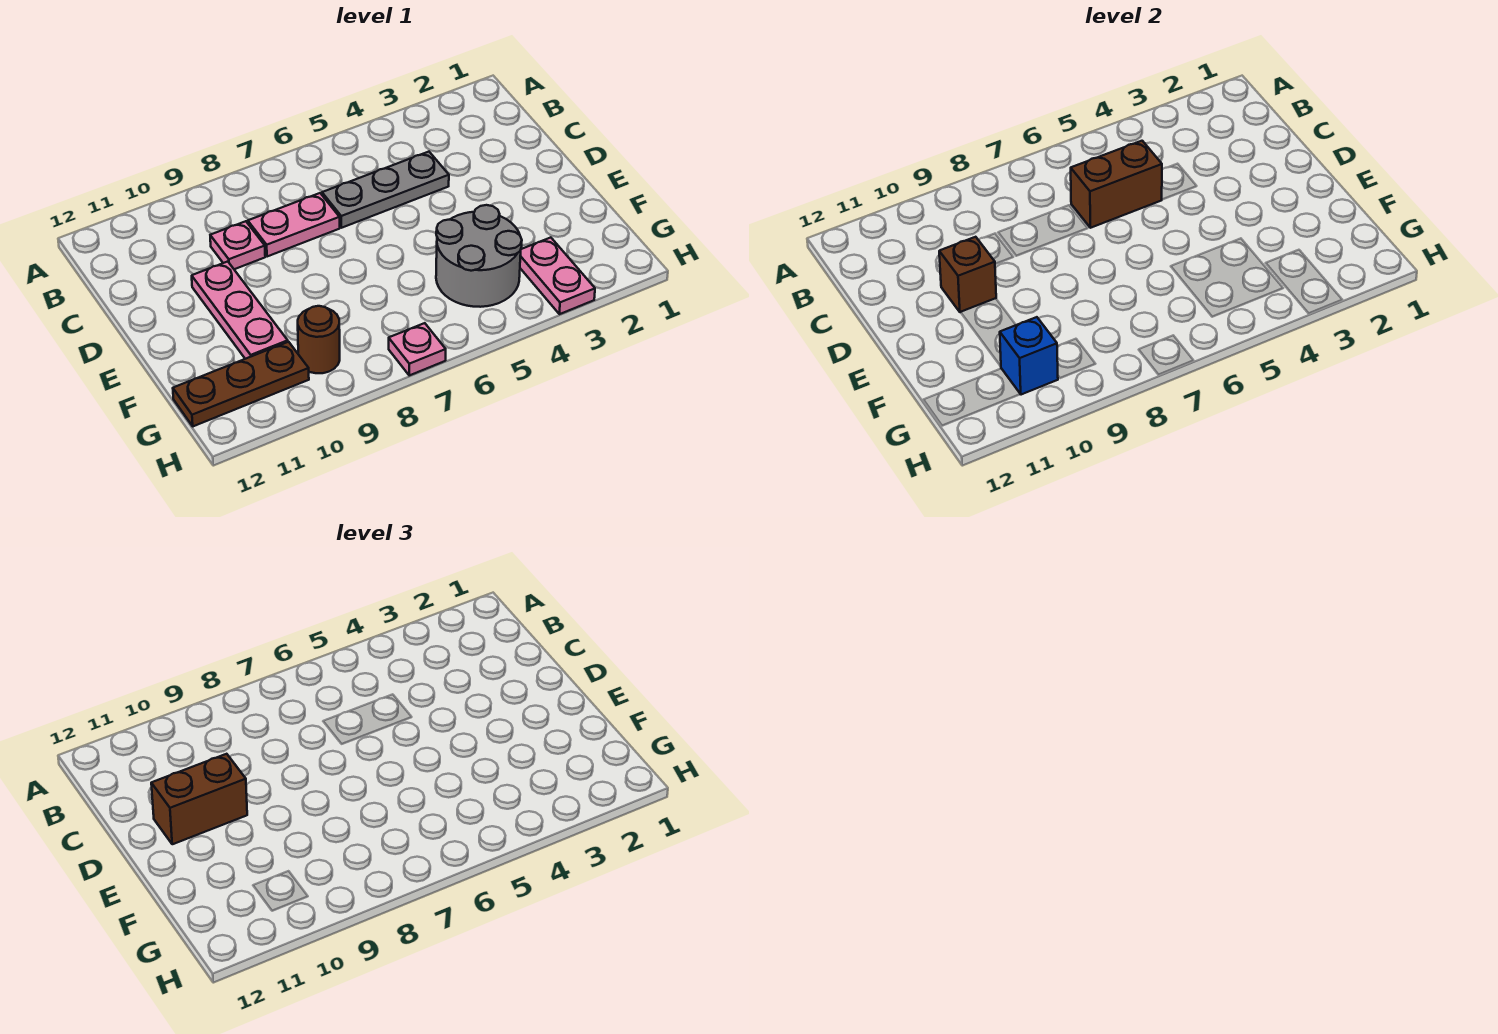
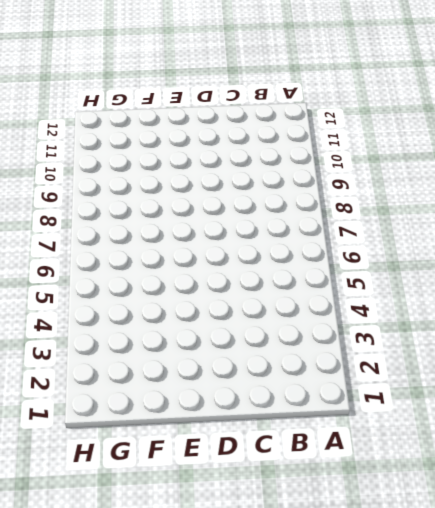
none -> grey 1x3 plate [322,152,449,228]
none -> pink 1x2 plate [248,193,340,257]
none -> pink 1x1 plate [210,221,265,269]

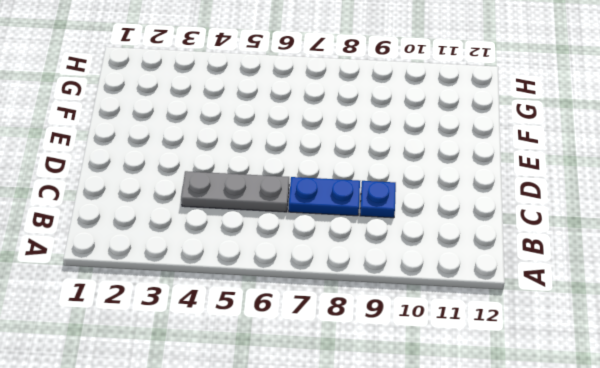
blue 1x2 plate [289,177,360,216] -> pink 1x2 plate [248,193,340,257]
blue 1x1 plate [360,181,396,218] -> pink 1x1 plate [210,221,265,269]
none -> pink 1x3 plate [192,262,288,359]
none -> grey 2x2 round brick [436,205,522,307]
none -> pink 1x2 plate [520,238,595,314]

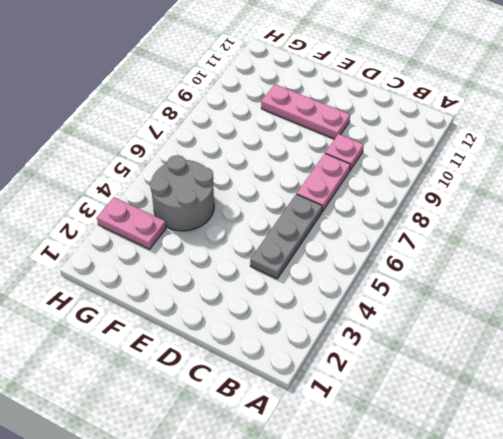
none -> brown 1x1 round brick [298,306,340,373]
none -> brown 1x3 plate [173,342,309,426]
none -> pink 1x1 plate [389,323,446,375]

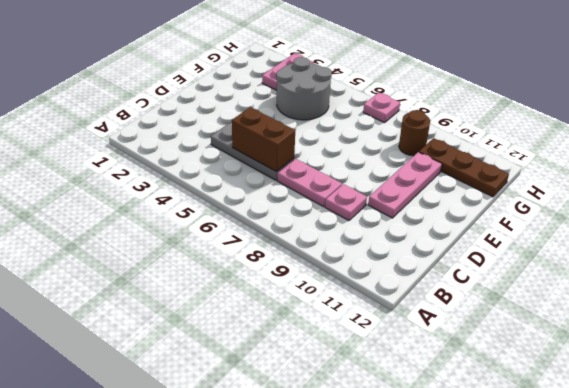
none -> brown 1x1 brick [939,237,996,312]
none -> blue 1x1 brick [1000,317,1058,395]
none -> brown 1x2 brick [151,754,247,844]

